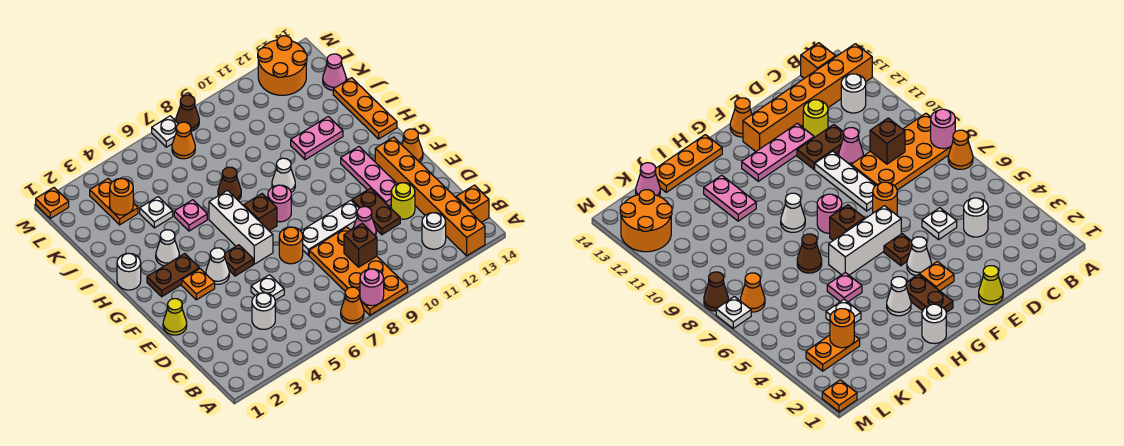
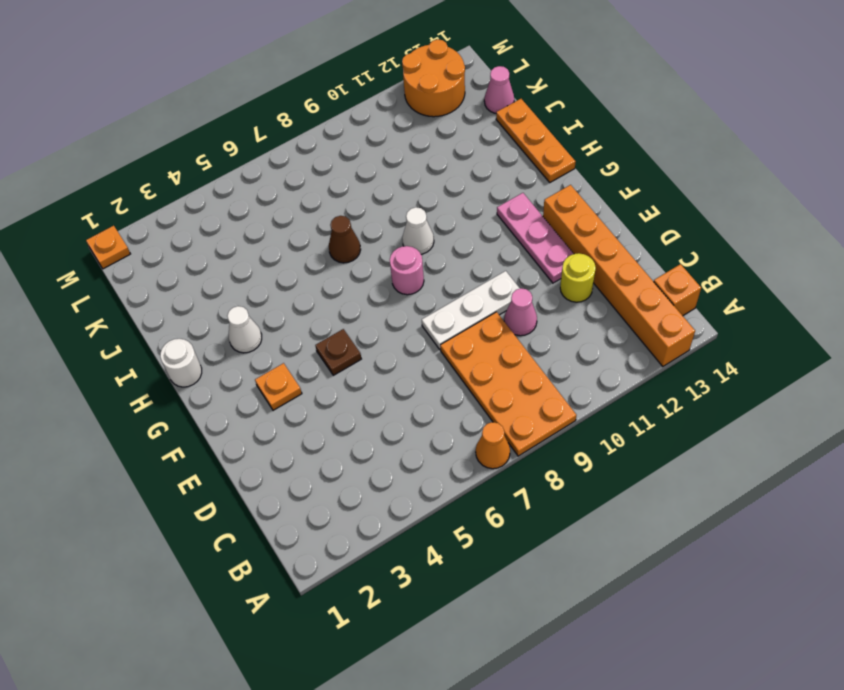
none -> white 1x1 round brick [422,213,446,249]
none -> white 1x1 round brick [252,293,275,329]
none -> white 1x1 plate [251,275,284,300]
none -> brown 1x2 plate [352,188,400,235]

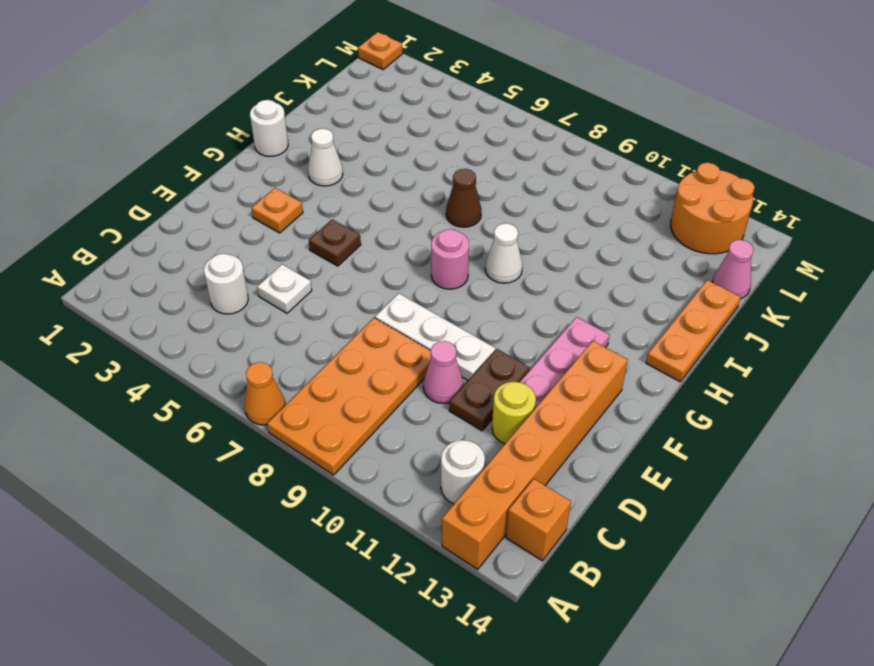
none -> yellow 1x1 cone [163,299,187,335]
none -> orange 1x1 round brick [279,227,303,264]
none -> white 1x1 cone [206,248,229,284]
none -> white 1x3 brick [209,190,273,264]

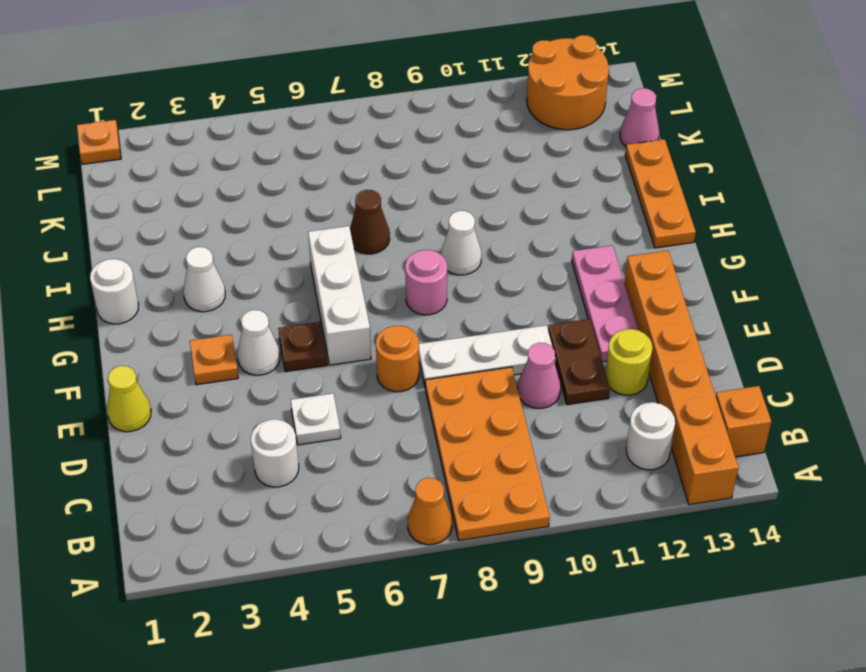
none -> orange 1x1 cone [402,129,423,162]
none -> brown 1x2 plate [147,254,199,297]
none -> brown 1x1 brick [244,194,277,231]
none -> pink 1x1 plate [174,200,207,231]

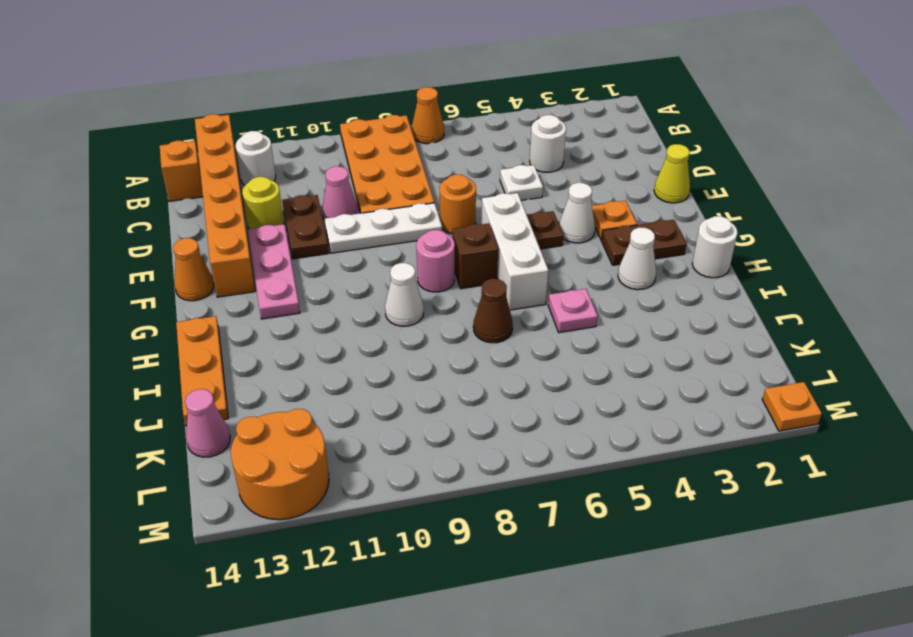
none -> pink 1x2 plate [291,117,343,160]
none -> white 1x1 plate [140,197,173,228]
none -> orange 1x2 plate [90,179,138,225]
none -> orange 1x1 cone [172,122,195,159]

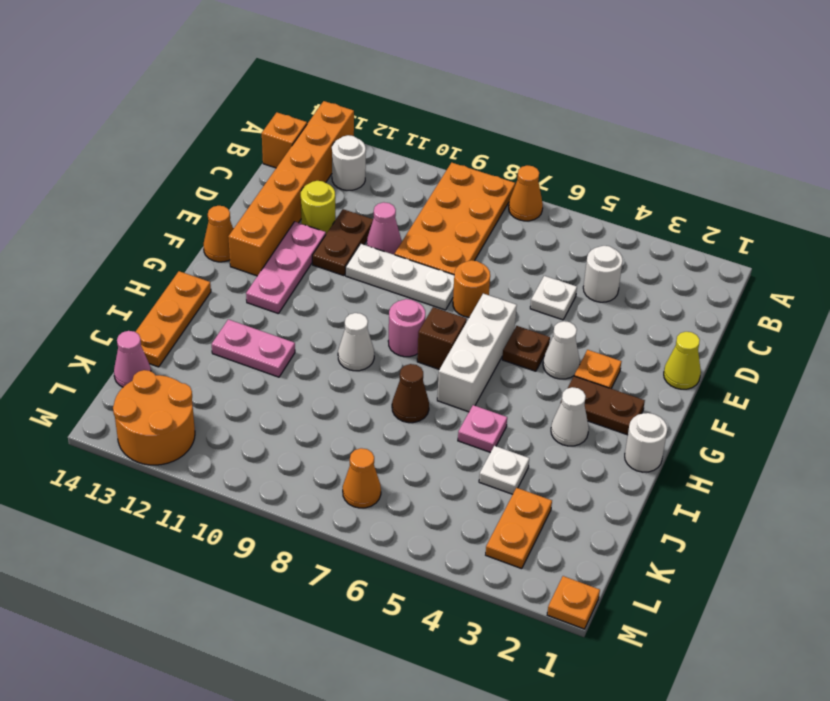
none -> white 1x1 plate [152,116,178,147]
none -> brown 1x1 cone [176,95,199,131]
none -> pink 1x1 round brick [360,269,384,306]
none -> brown 1x1 brick [344,223,377,267]

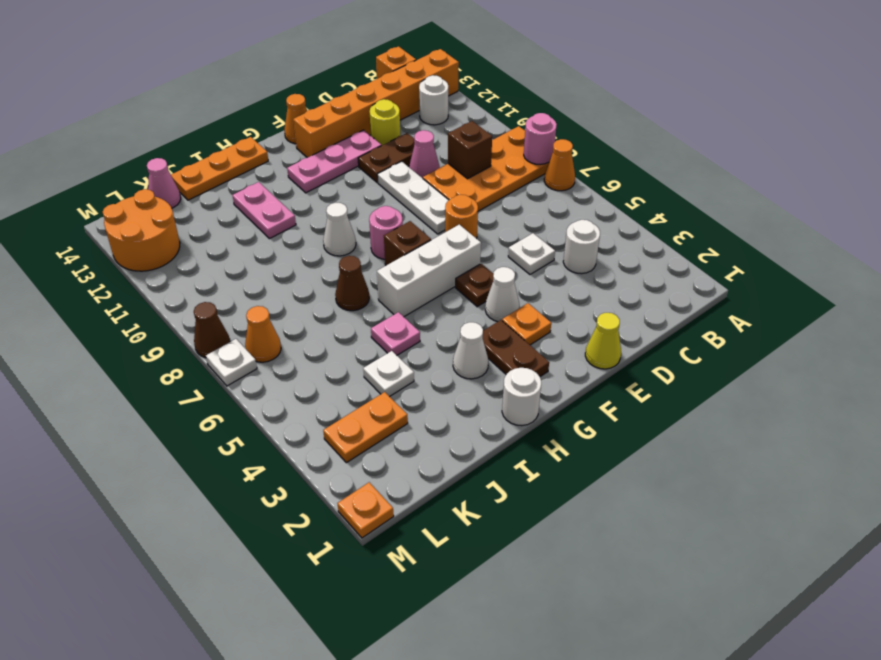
none -> orange 1x1 round brick [110,178,133,215]

